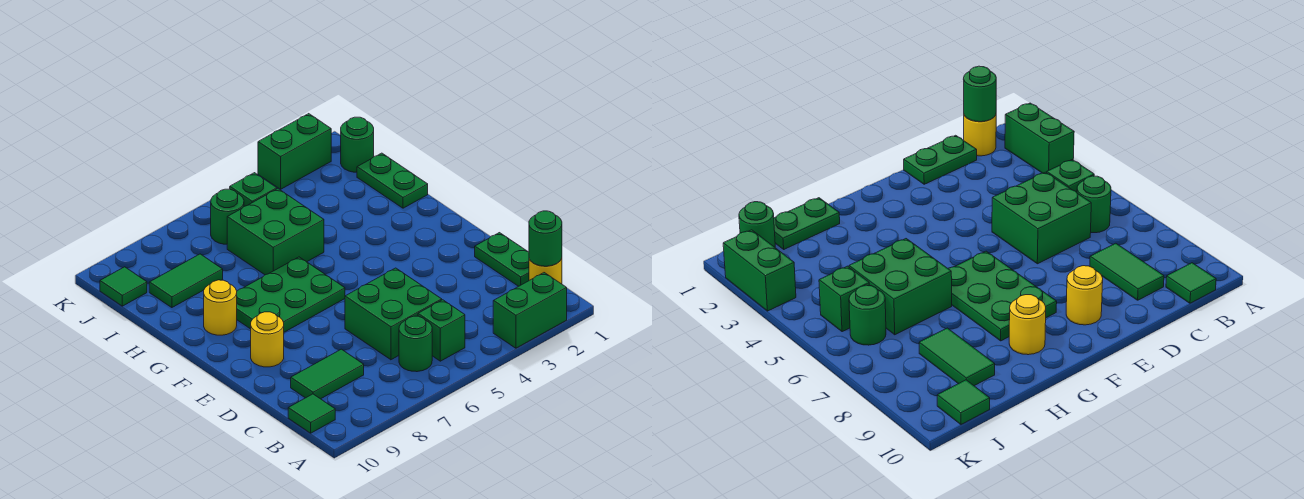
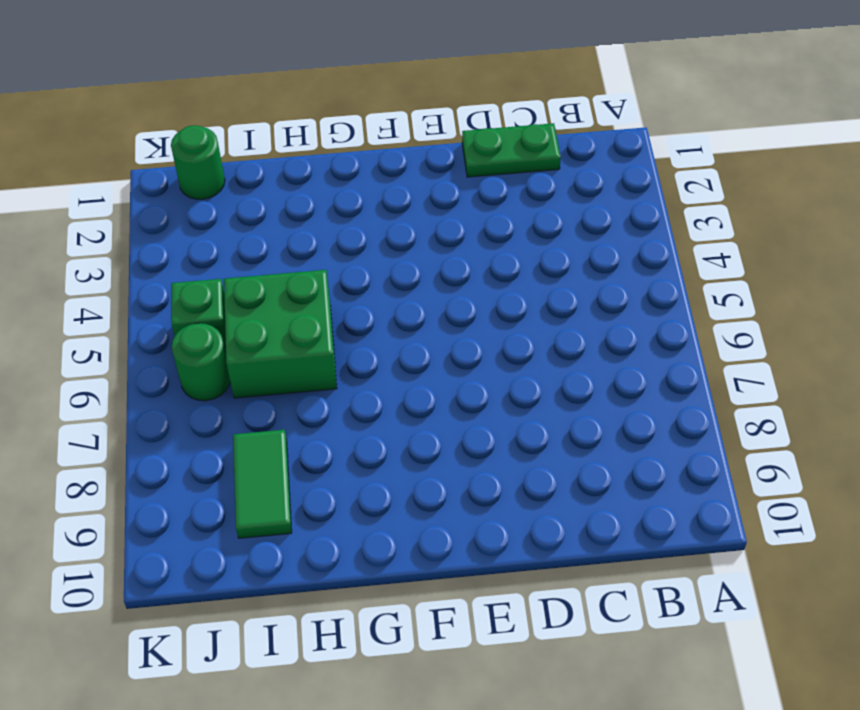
none -> green 1x2 brick [493,273,567,348]
none -> yellow 1x1 round brick [529,259,562,284]
none -> green 1x1 brick [418,300,465,361]

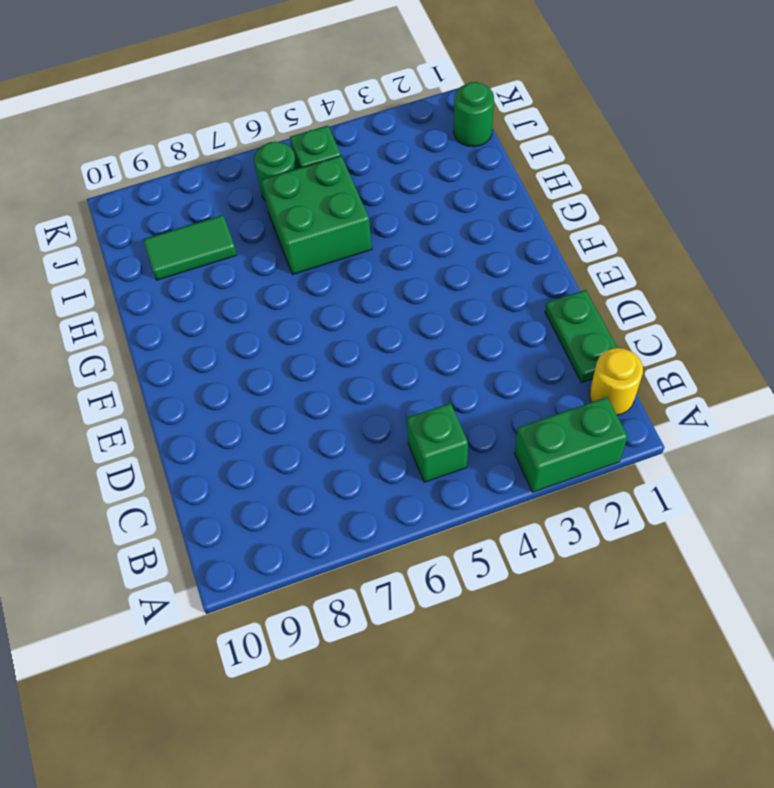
none -> green 1x1 round brick [399,316,432,372]
none -> green 1x1 tile [288,394,335,433]
none -> green 2x2 brick [345,268,442,360]

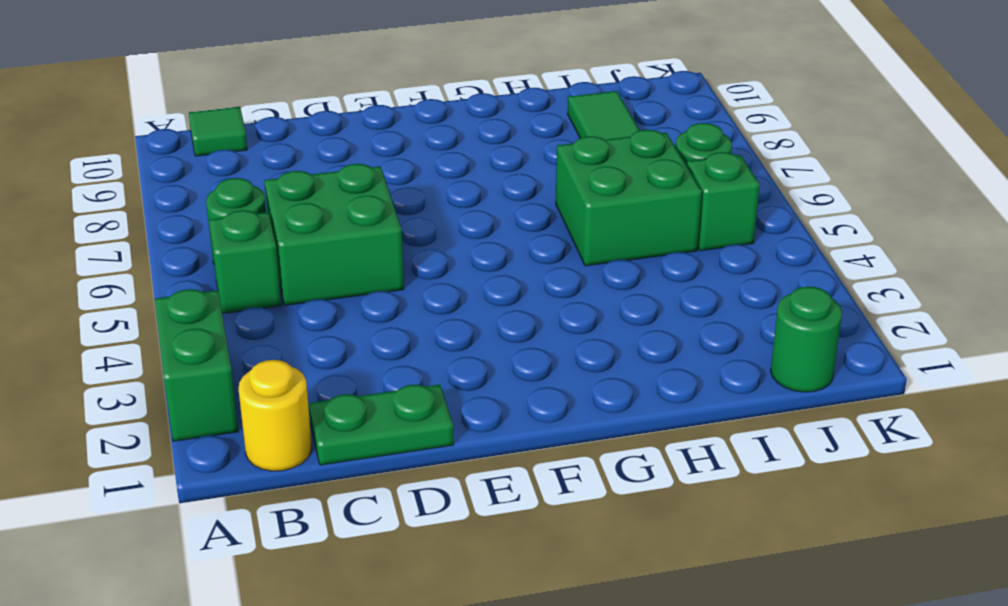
none -> green 1x2 tile [291,349,364,399]
none -> yellow 1x1 round brick [251,312,284,367]
none -> green 2x3 plate [237,257,345,332]

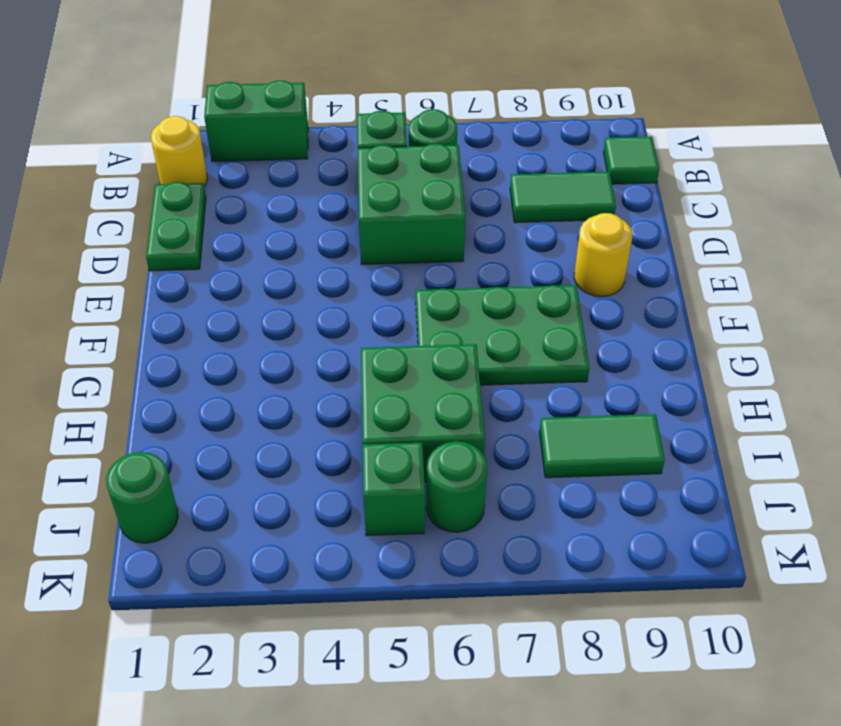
none -> yellow 1x1 round brick [204,280,237,335]
none -> green 1x2 plate [357,153,428,208]
none -> green 1x1 tile [100,267,147,306]

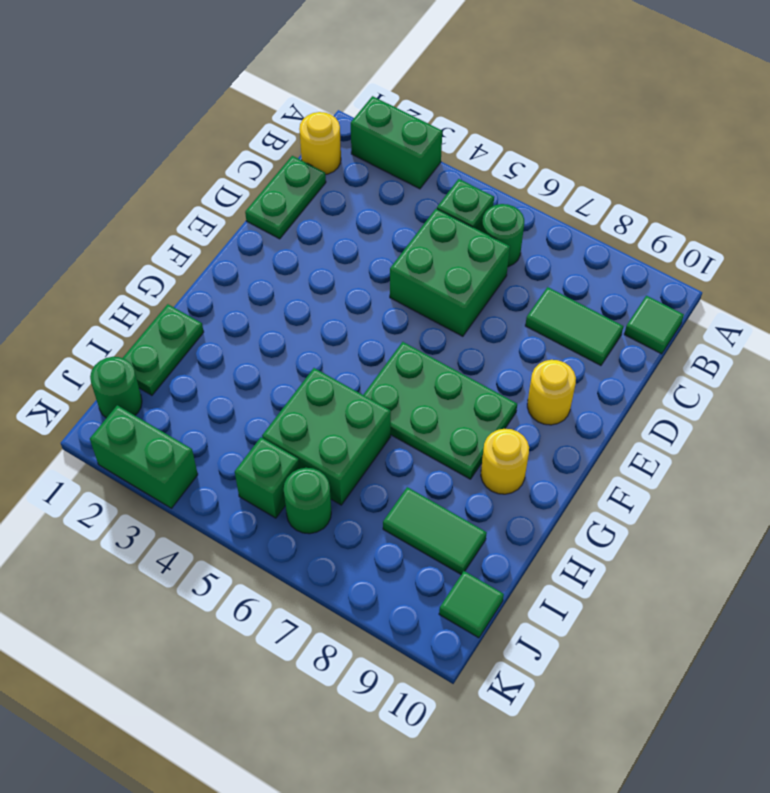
none -> green 1x1 round brick [529,211,562,266]

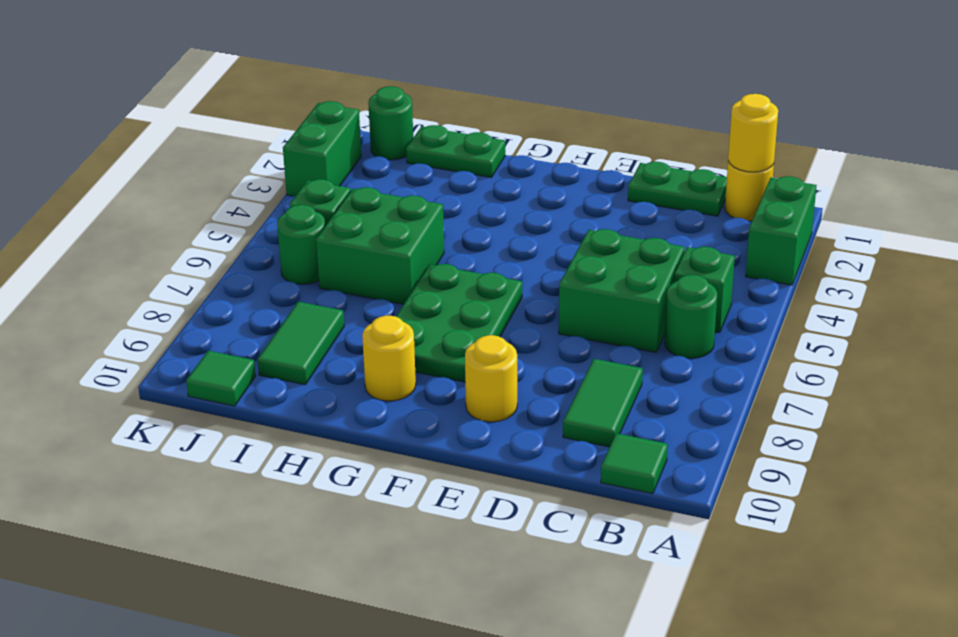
yellow 1x1 round brick [728,94,778,172] -> green 1x1 round brick [529,211,562,266]

